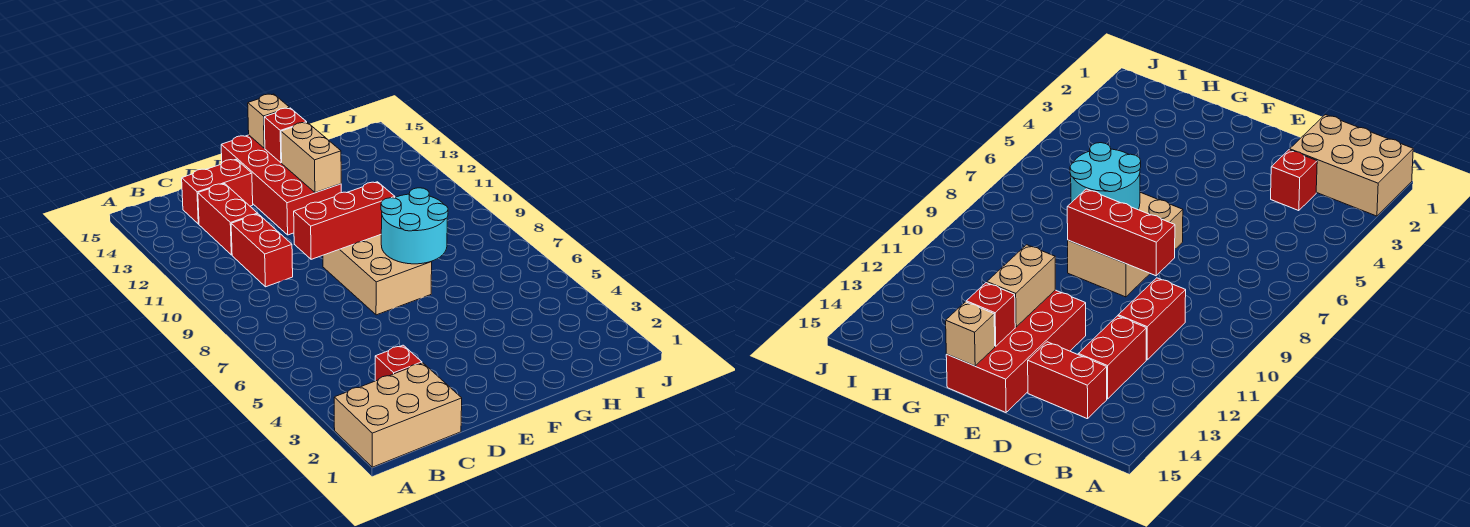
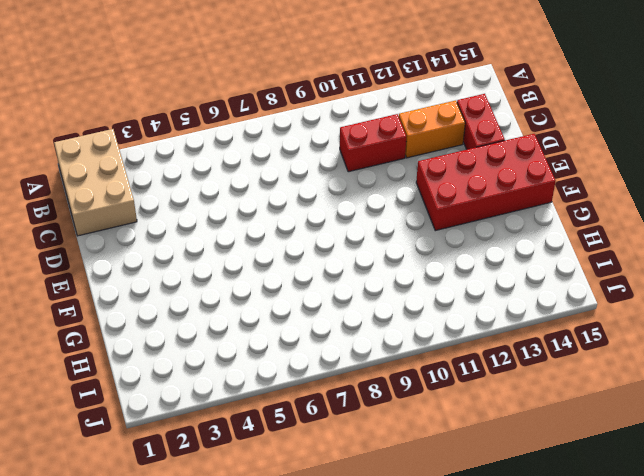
orange 1x2 brick [399,100,465,158] -> red 1x2 brick [198,184,258,255]
none -> red 1x1 brick [375,345,422,381]
none -> tan 2x3 brick [323,235,432,315]
none -> red 1x3 brick [294,182,395,259]

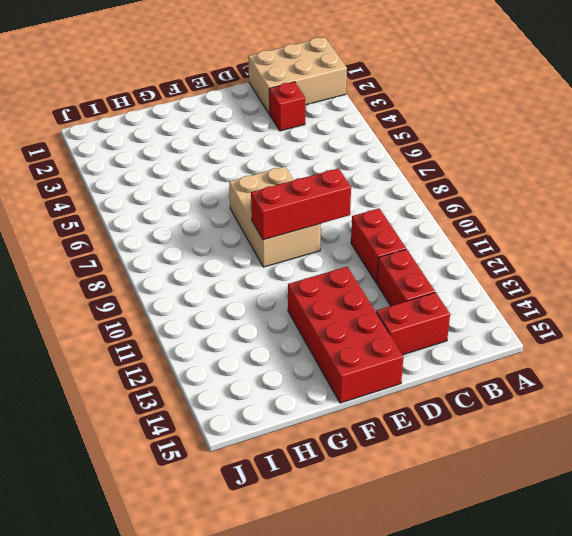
none -> cyan 2x2 round brick [381,188,448,264]
none -> tan 1x2 brick [281,122,341,193]
none -> red 1x1 brick [264,108,307,163]

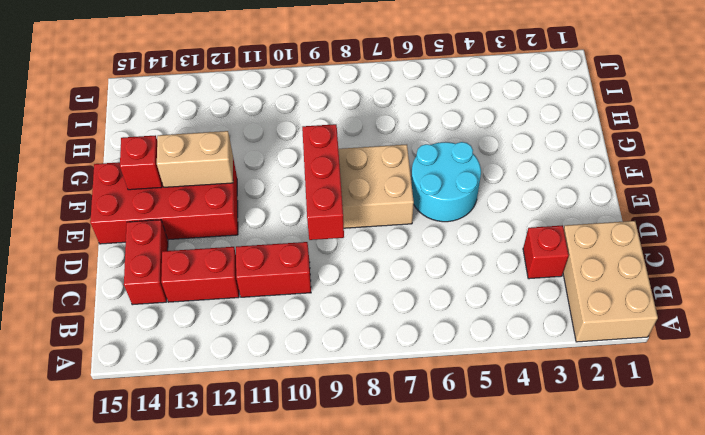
cyan 2x2 round brick [411,142,481,222] -> cyan 2x2 round brick moved to [381,188,448,264]
none -> tan 1x1 brick [248,94,289,148]

